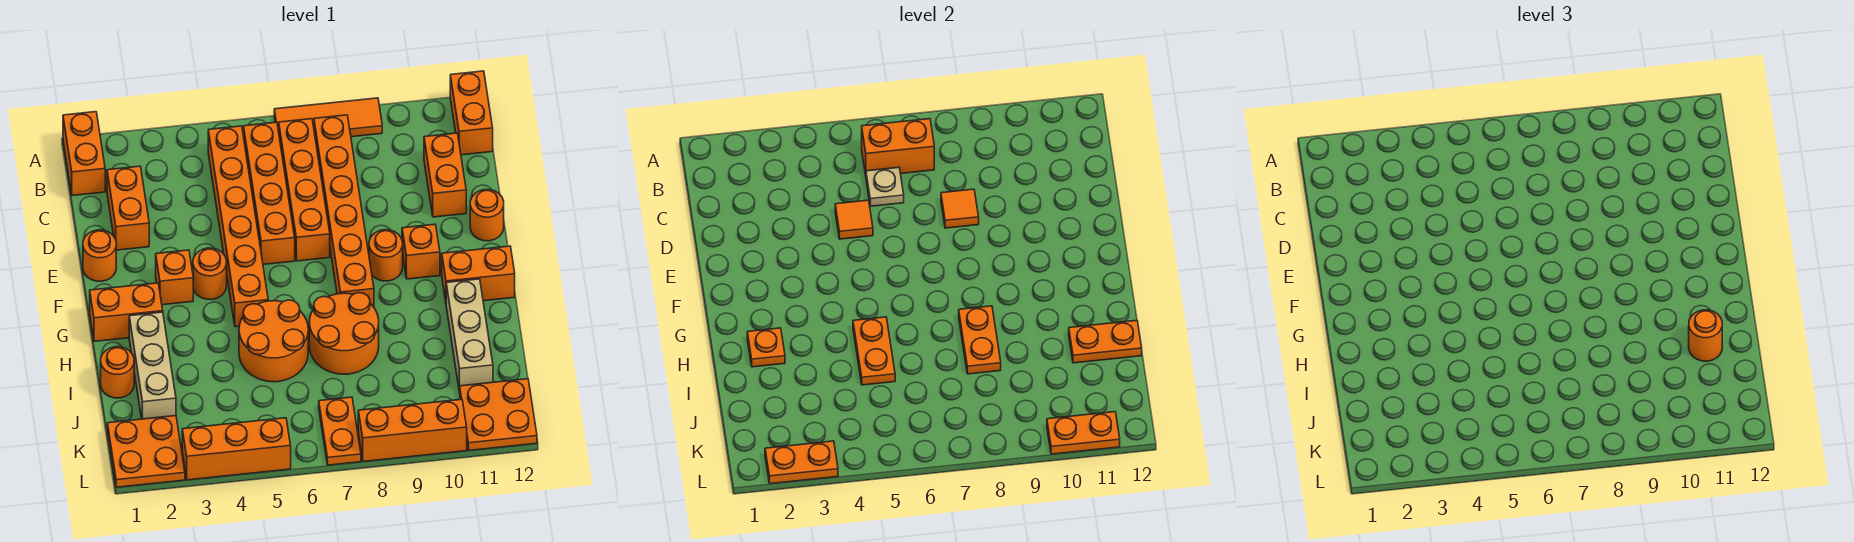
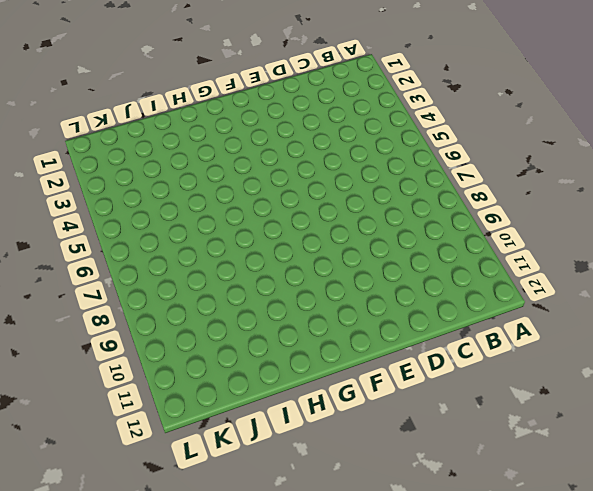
none -> orange 1x2 brick [63,112,105,196]
none -> orange 1x3 tile [274,98,382,137]
none -> orange 1x2 brick [450,71,493,155]
none -> orange 1x6 brick [208,126,268,327]

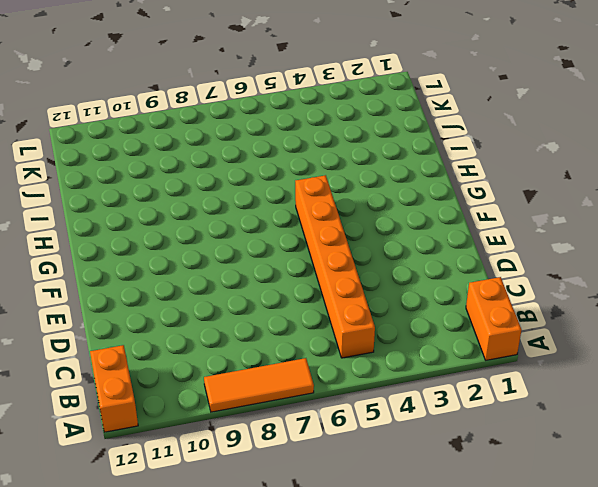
none -> orange 1x4 brick [244,122,295,264]
none -> orange 1x4 brick [279,119,330,261]
none -> orange 1x6 brick [314,115,374,307]
none -> orange 1x2 brick [107,166,149,250]

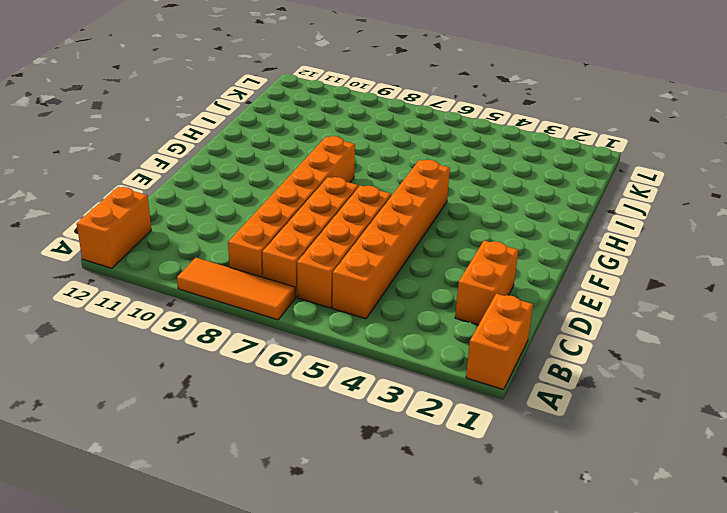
none -> orange 1x2 brick [424,133,466,217]
none -> orange 1x1 round brick [83,230,116,281]
none -> orange 1x1 round brick [470,189,504,241]
none -> orange 1x1 brick [156,250,193,305]

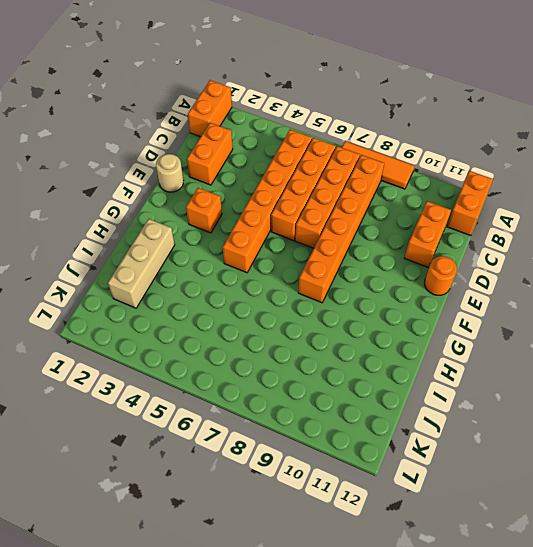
tan 1x1 round brick [156,154,183,192] -> orange 1x1 round brick [83,230,116,281]
none -> orange 1x1 round brick [193,248,227,300]
none -> orange 1x1 round brick [369,230,403,281]
none -> orange 1x1 brick [402,224,440,279]
none -> orange 1x2 brick [90,283,163,341]

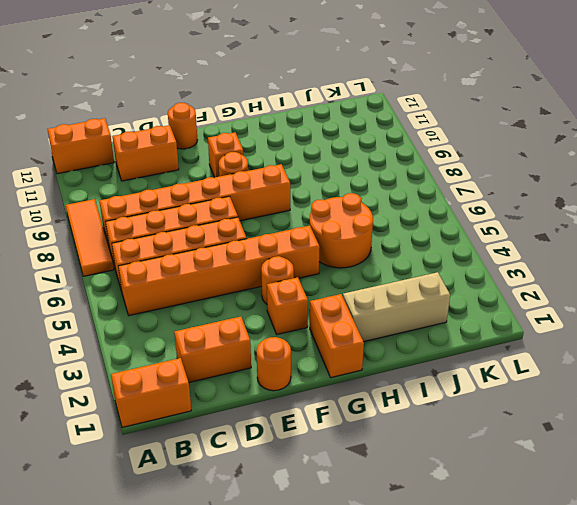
none -> orange 1x2 brick [442,246,515,301]
none -> orange 2x2 round brick [309,293,379,374]
none -> tan 1x3 brick [446,279,493,392]
none -> orange 1x1 round brick [101,347,134,398]

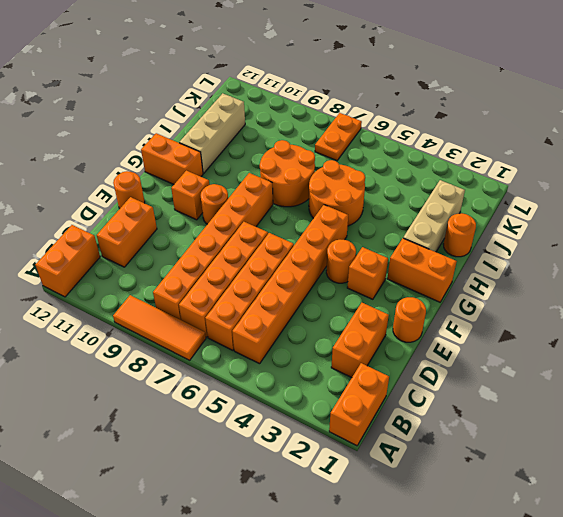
none -> orange 2x2 plate [107,416,185,487]
none -> orange 2x2 plate [460,379,537,450]
none -> orange 1x3 brick [182,418,291,480]
none -> orange 1x3 brick [358,399,467,462]

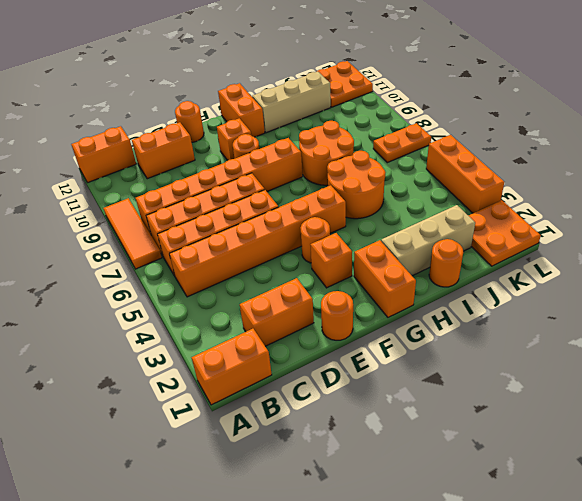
none -> orange 1x3 brick [358,399,467,462]
none -> orange 1x2 brick [862,119,934,175]
none -> tan 1x1 plate [866,167,904,206]
none -> orange 1x1 tile [835,200,873,239]

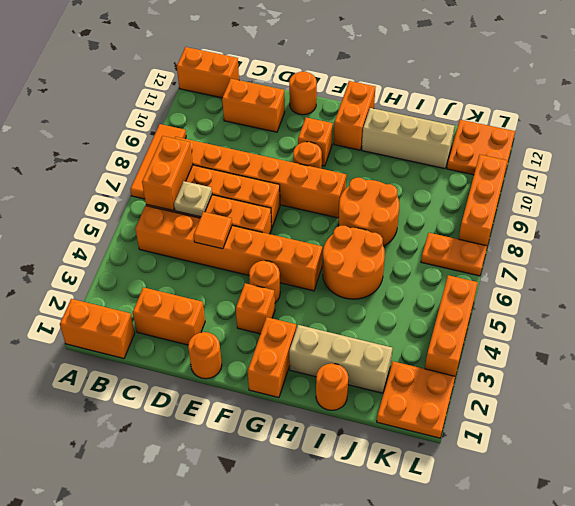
none -> orange 1x1 tile [941,189,979,228]
none -> orange 1x1 plate [747,328,785,367]
none -> orange 1x2 plate [853,317,895,385]
none -> orange 1x2 plate [959,306,1001,374]

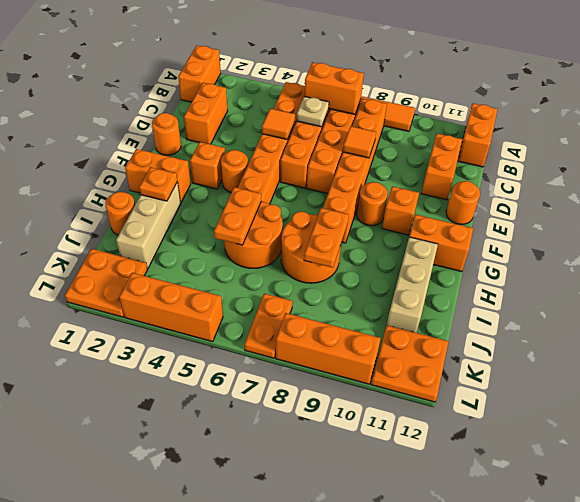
none -> orange 1x2 plate [1069,320,1142,363]
none -> orange 1x2 plate [765,441,838,484]
none -> orange 1x2 plate [1047,412,1120,454]
none -> orange 1x1 round brick [1689,310,1722,361]

